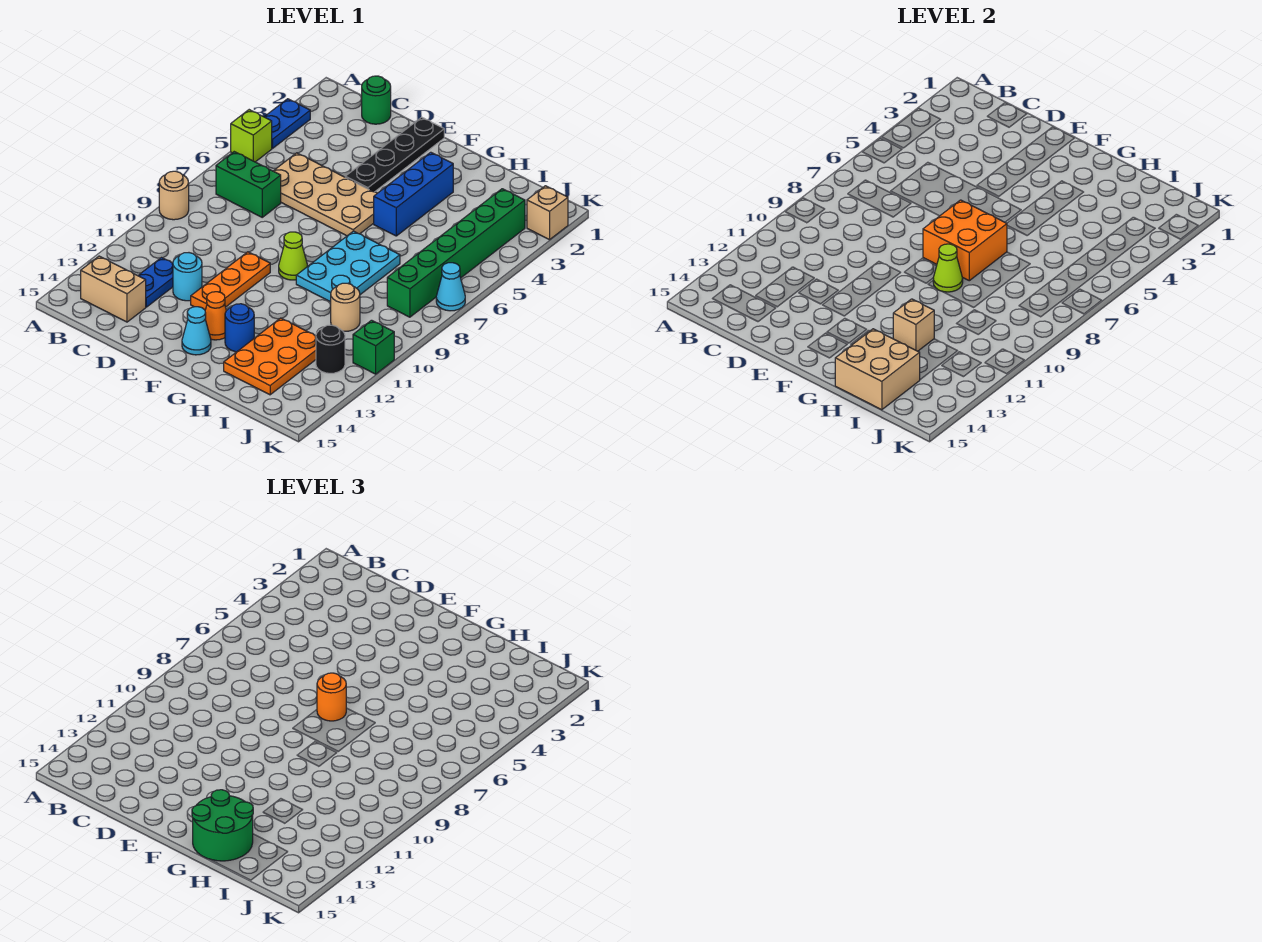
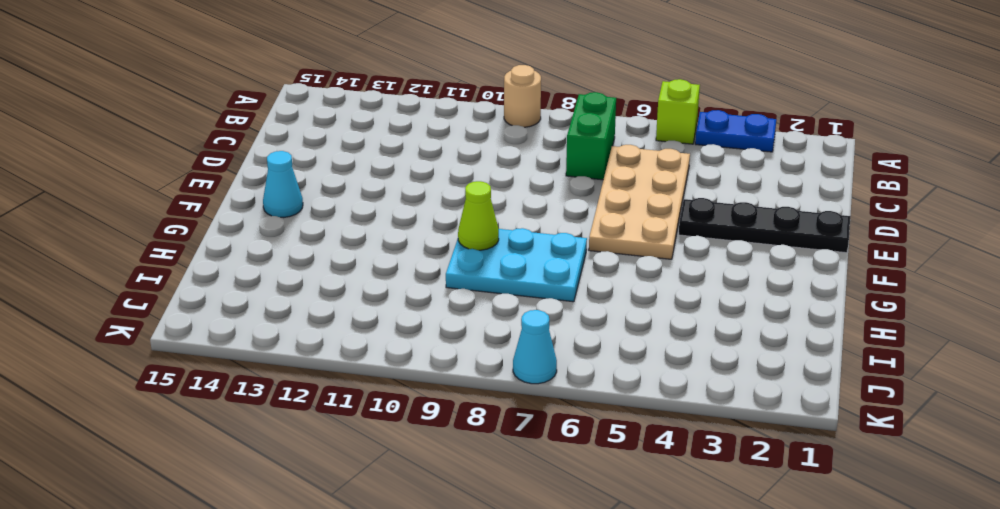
none -> tan 1x2 brick [81,256,146,322]
none -> green 1x1 round brick [362,76,391,124]
none -> blue 1x2 plate [138,258,173,307]
none -> cyan 1x1 round brick [173,253,202,301]

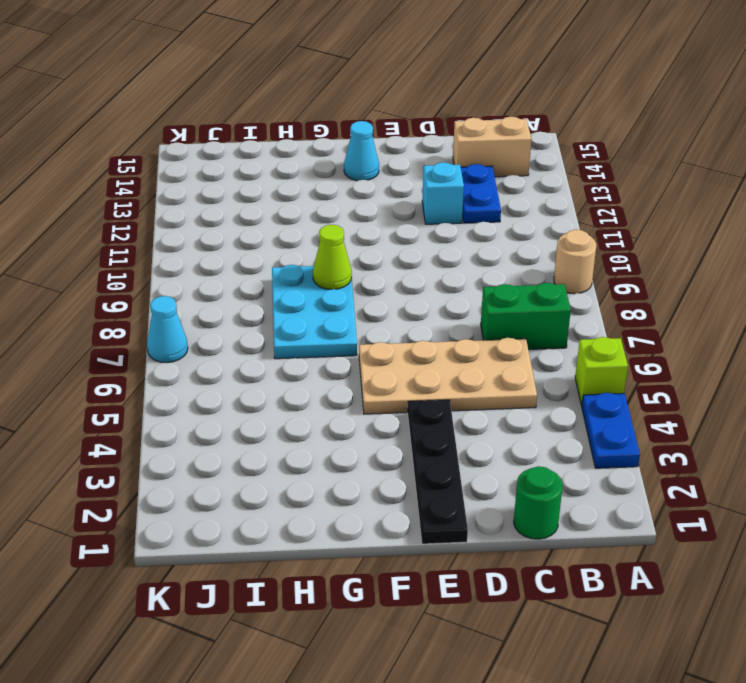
cyan 1x1 brick [422,162,464,224] -> cyan 1x1 round brick [173,253,202,301]
none -> orange 1x3 plate [191,252,270,310]
none -> lime 1x1 cone [279,232,308,280]
none -> orange 1x1 cone [205,292,226,340]
none -> blue 1x3 brick [374,152,453,236]

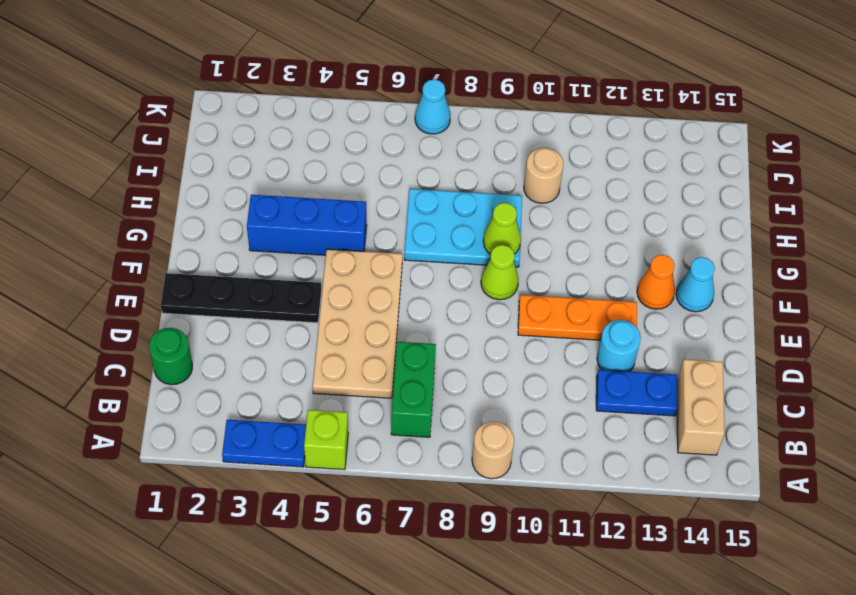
none -> blue 1x1 round brick [225,304,254,352]
none -> orange 2x3 plate [224,318,316,395]
none -> green 1x6 brick [387,189,525,317]
none -> black 1x1 round brick [316,325,345,373]

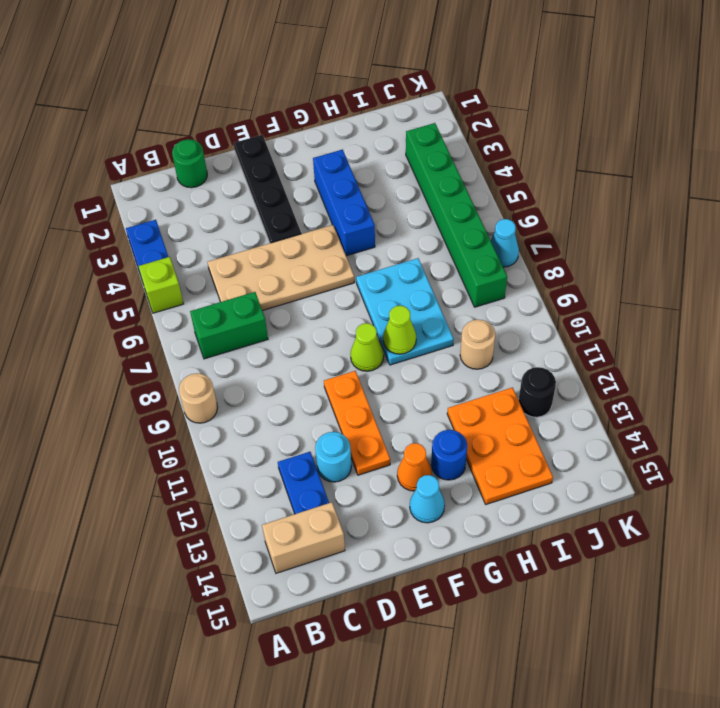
none -> tan 1x1 brick [527,186,568,240]
none -> green 1x1 brick [353,320,394,374]
none -> orange 2x2 brick [923,200,1007,281]
none -> tan 1x1 brick [893,299,934,351]

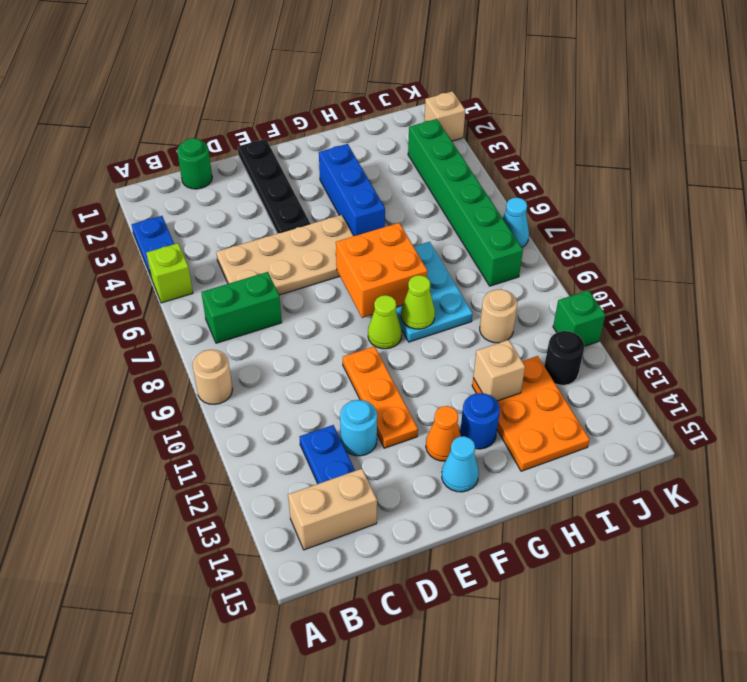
none -> tan 2x2 brick [835,329,920,410]
none -> orange 1x1 round brick [317,673,346,721]
none -> green 2x2 round brick [192,790,253,861]

